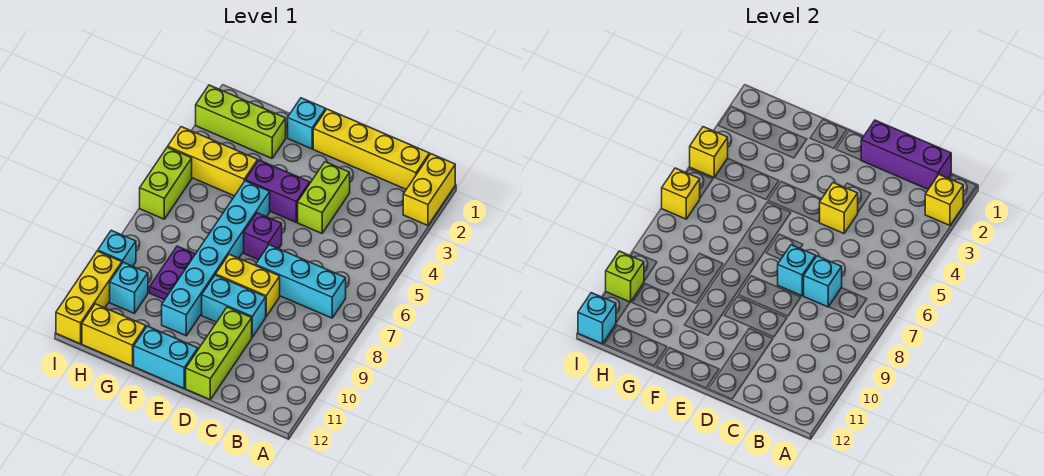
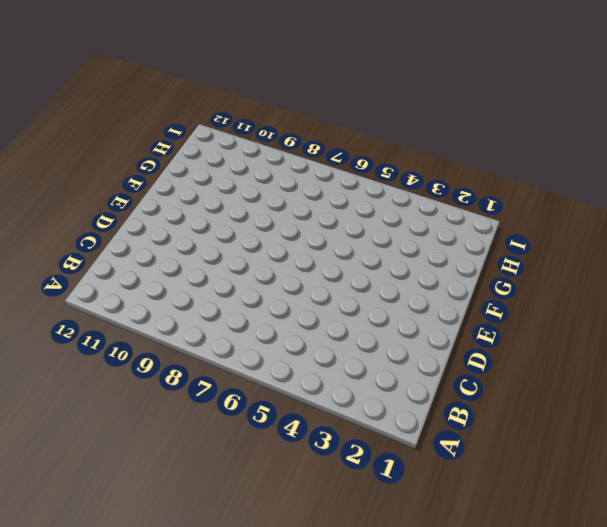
none -> yellow 1x2 brick [403,154,455,225]
none -> yellow 1x4 brick [313,109,429,189]
none -> cyan 1x3 brick [256,245,346,318]

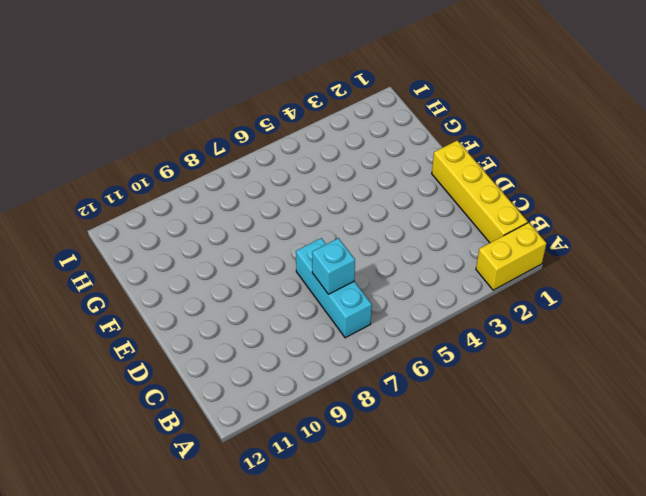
none -> lime 1x2 brick [298,162,350,233]
none -> yellow 1x2 brick [216,254,280,316]
none -> cyan 1x2 brick [202,275,266,337]

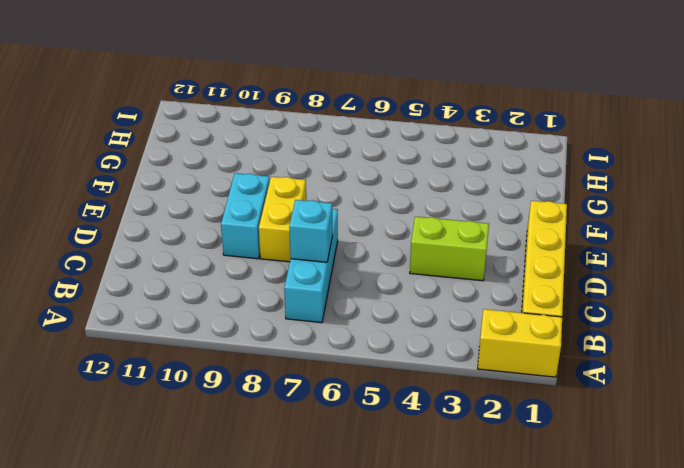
none -> lime 1x3 brick [186,307,252,399]
none -> purple 1x2 brick [246,160,310,222]
none -> purple 1x1 brick [244,213,282,260]

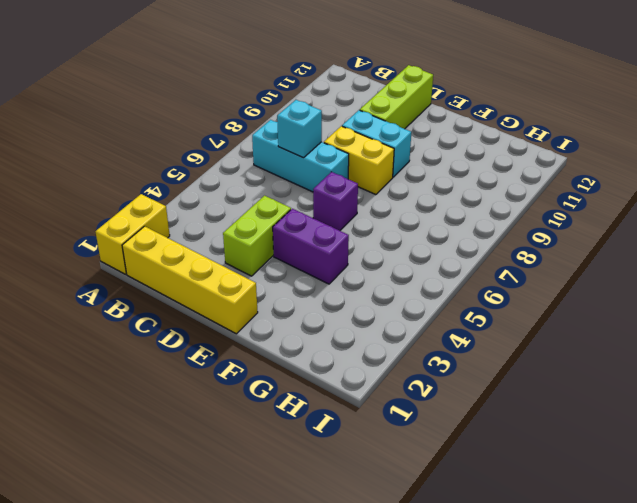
none -> cyan 1x2 brick [134,326,198,388]
none -> cyan 1x1 brick [288,98,326,149]
none -> cyan 1x6 brick [162,181,270,336]

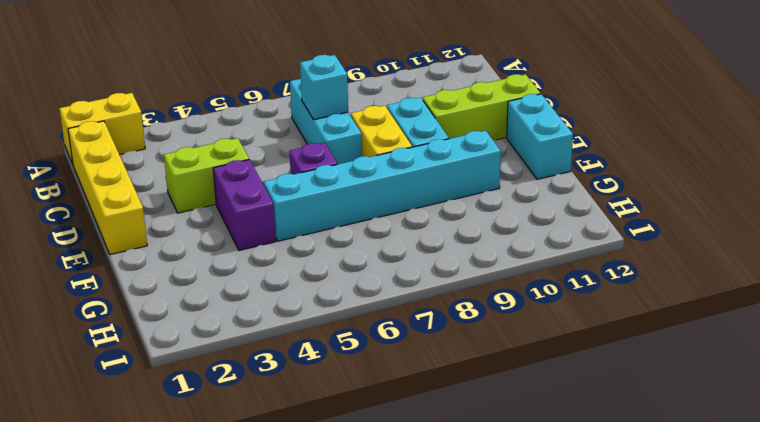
none -> cyan 1x1 brick [288,98,326,149]
none -> lime 1x3 brick [196,85,286,158]
none -> yellow 1x3 brick [168,127,258,196]

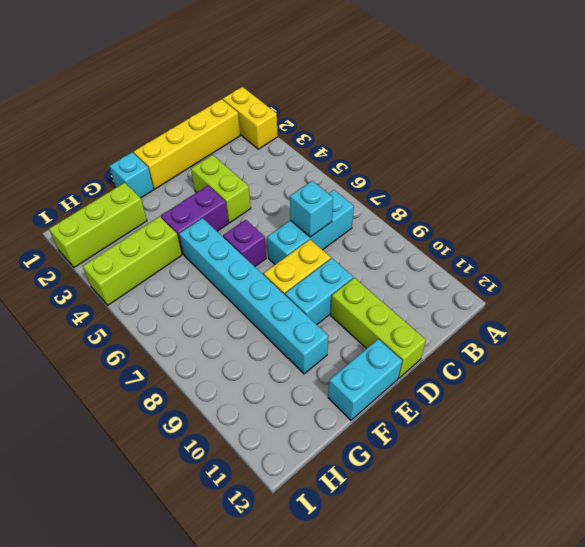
lime 1x3 brick [83,216,182,305] -> yellow 1x3 brick [168,127,258,196]
none -> purple 1x2 plate [150,246,195,300]
none -> yellow 1x2 brick [82,304,146,366]
none -> cyan 1x1 brick [110,262,148,314]

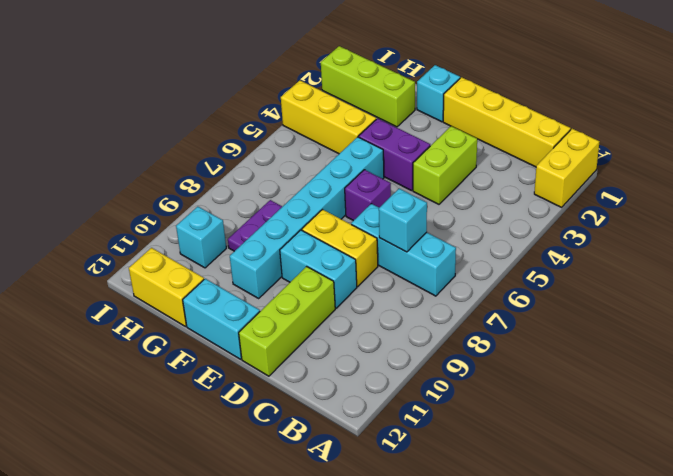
none -> lime 1x2 brick [140,147,192,219]
none -> cyan 1x1 brick [98,230,136,266]
none -> yellow 1x3 brick [56,251,122,344]

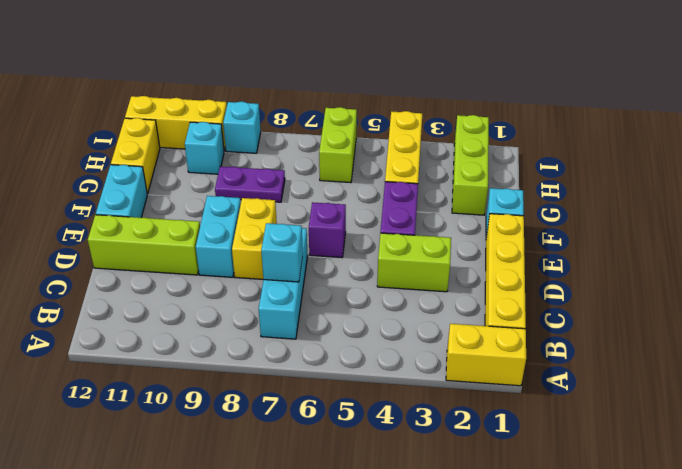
lime 1x2 brick [319,107,357,182] -> lime 1x2 brick turned to [140,147,192,219]
none -> cyan 1x6 brick [162,181,270,336]
none -> yellow 1x1 brick [925,175,963,225]
none -> purple 1x3 brick [861,120,951,189]

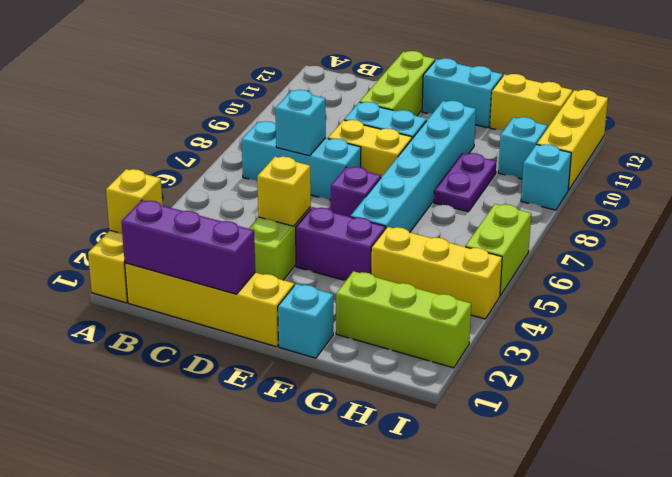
none -> cyan 1x1 brick [778,245,816,296]
none -> yellow 1x1 brick [690,127,728,178]
none -> yellow 1x1 brick [662,168,700,219]

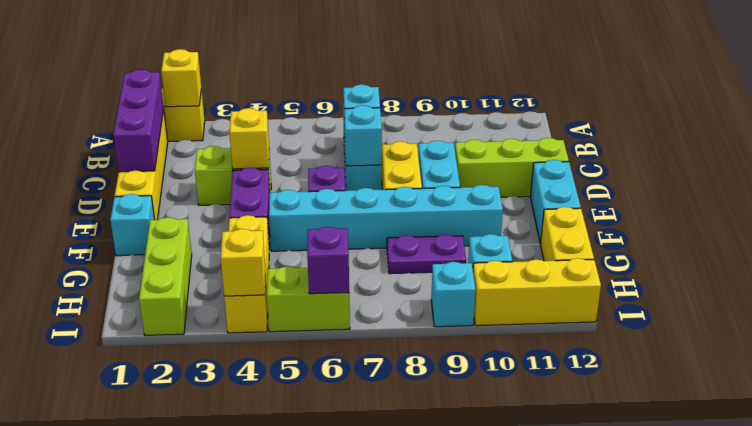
purple 1x1 brick [307,227,349,294] -> yellow 1x1 brick [662,168,700,219]
none -> lime 1x1 brick [606,251,644,302]
none -> cyan 1x1 brick [578,293,616,344]

